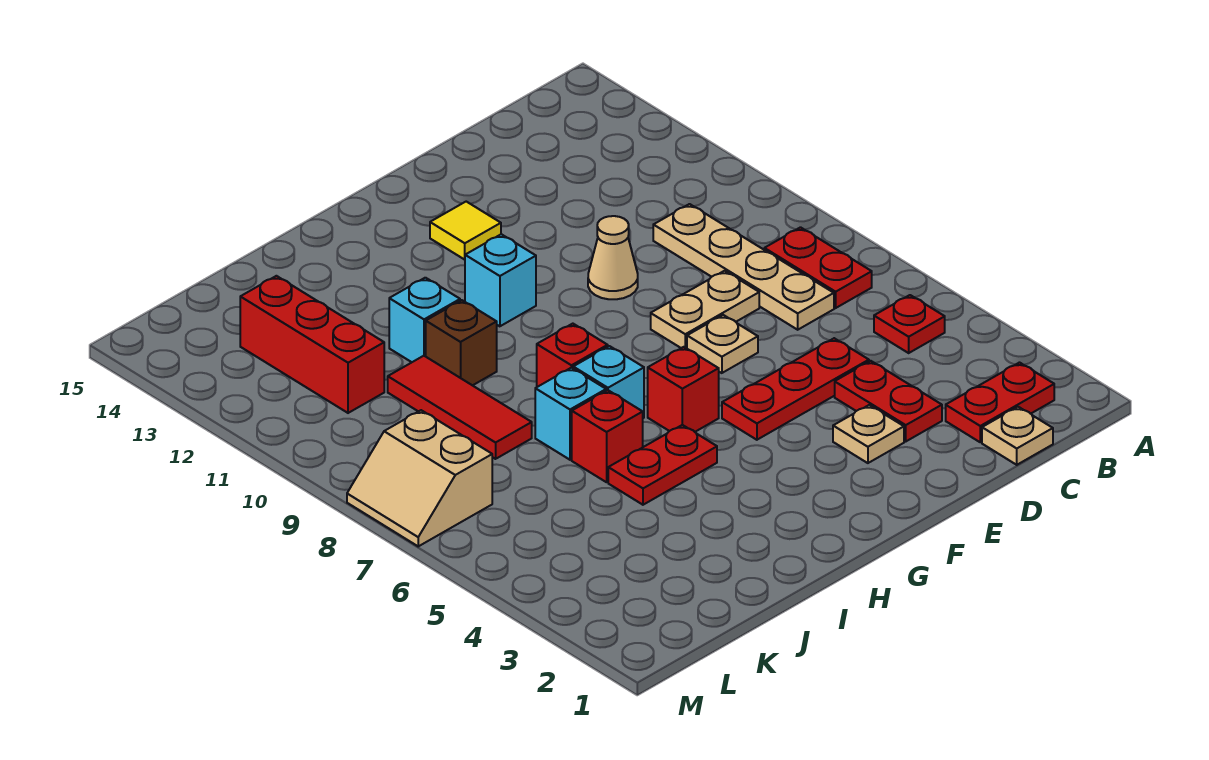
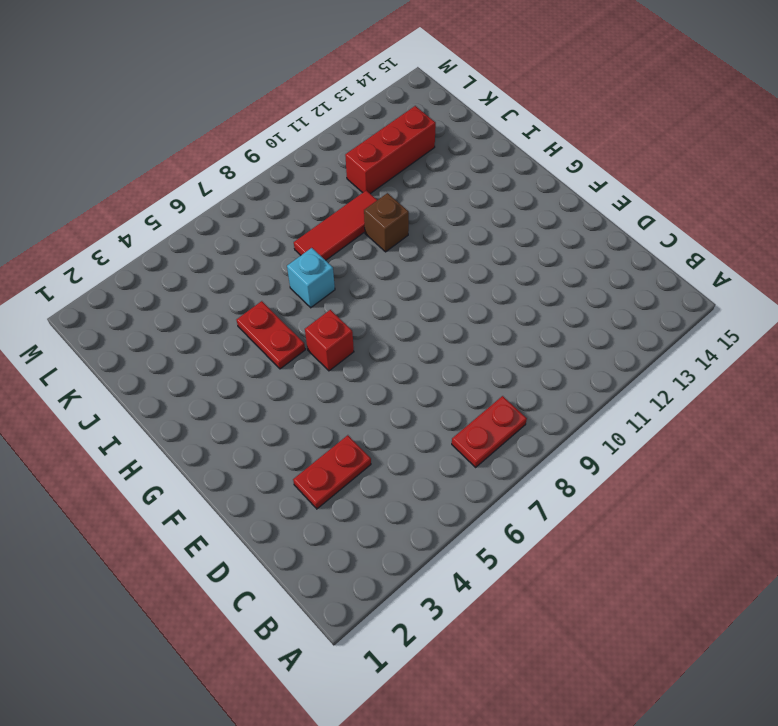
none -> red 1x2 plate [946,363,1054,442]
none -> red 1x1 plate [874,295,945,353]
none -> tan 1x1 plate [982,407,1053,465]

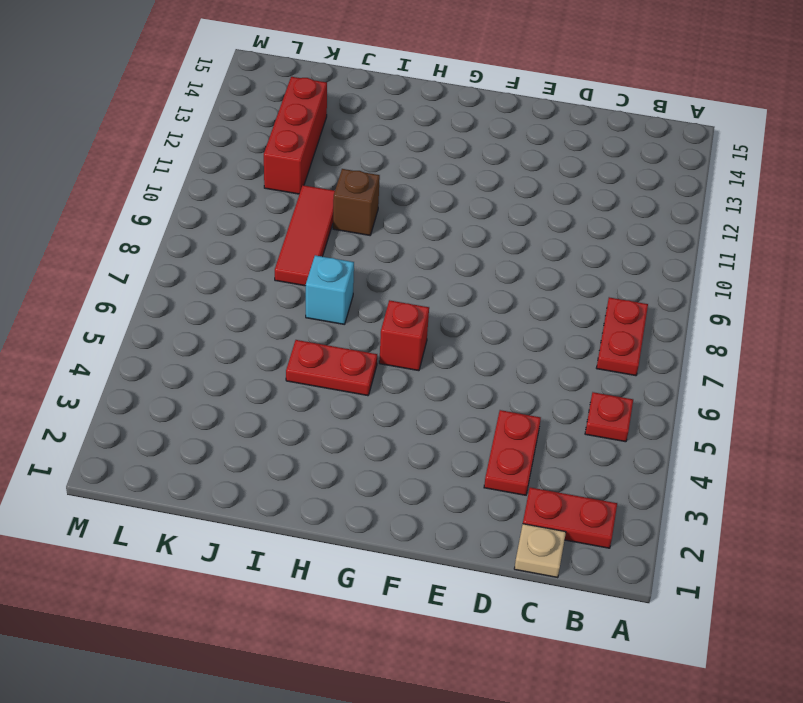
none -> tan 1x4 plate [653,204,834,330]
none -> red 1x3 plate [722,338,869,440]
none -> tan 1x2 plate [651,271,759,348]

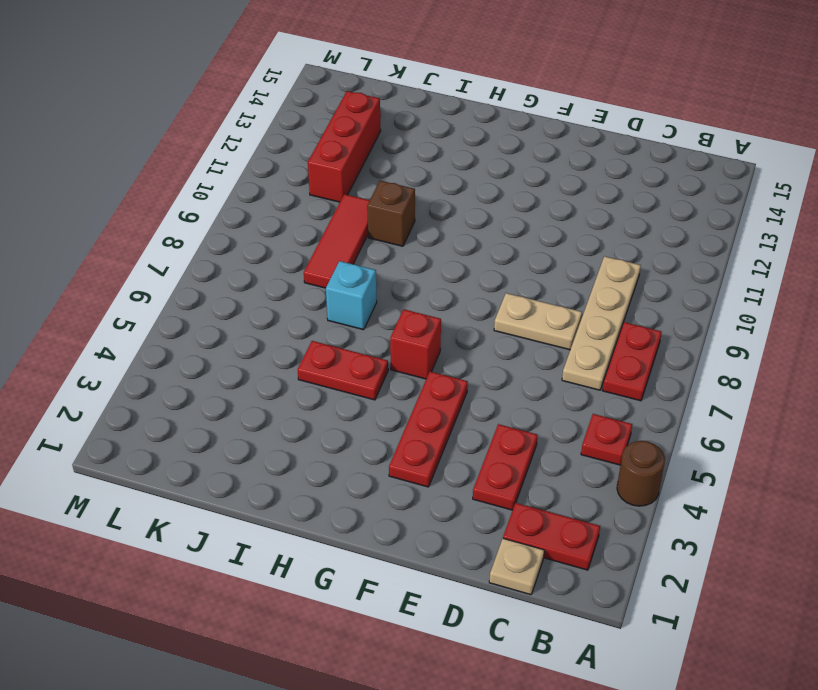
brown 1x1 round brick [617,441,665,506] -> none
red 1x3 plate [389,372,468,487] -> red 1x3 plate turned to [722,338,869,440]
none -> tan 1x1 plate [833,405,904,463]
none -> tan 1x1 plate [687,315,758,373]
none -> tan 1x1 cone [588,216,638,299]

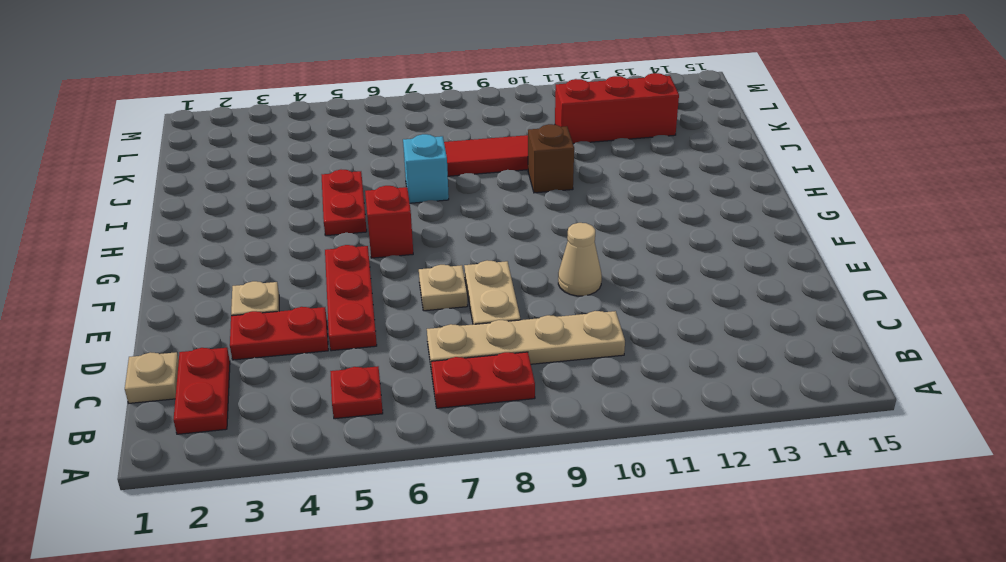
none -> yellow 1x1 tile [430,202,501,260]
none -> cyan 1x1 brick [465,234,536,326]
none -> cyan 1x1 brick [573,346,644,418]

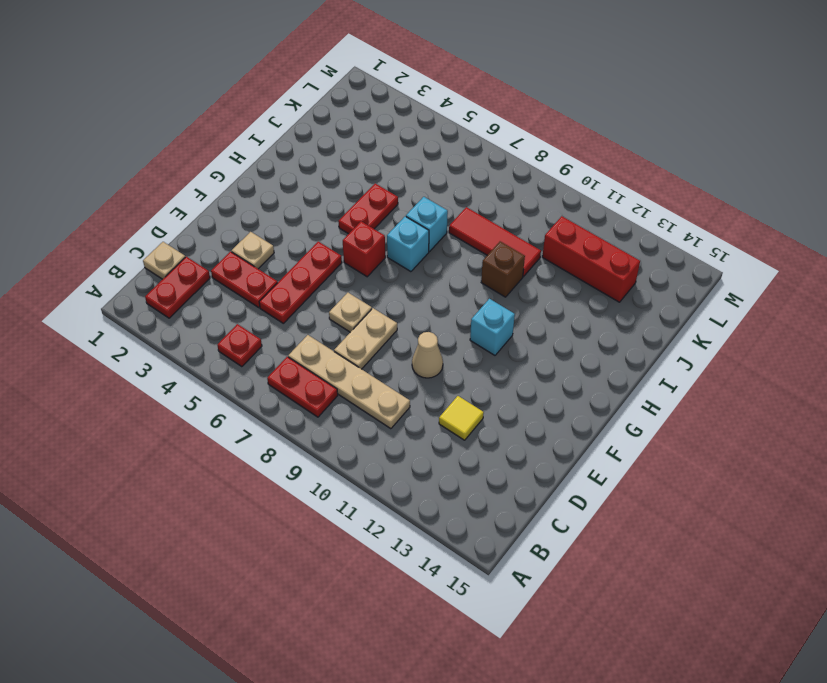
yellow 1x1 tile [439,396,484,440] -> yellow 1x1 tile moved to [430,202,501,260]
none -> red 1x1 brick [537,324,608,387]
none -> red 1x1 brick [572,390,643,482]
none -> cyan 1x1 brick [389,278,460,362]

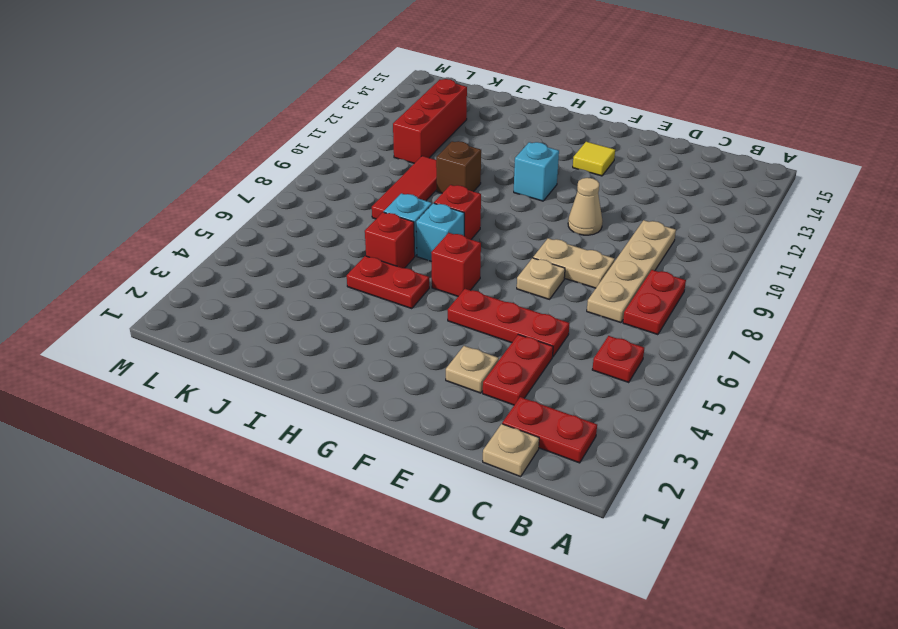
none -> cyan 1x1 brick [389,278,460,362]
none -> tan 2x2 slope [347,410,492,546]

